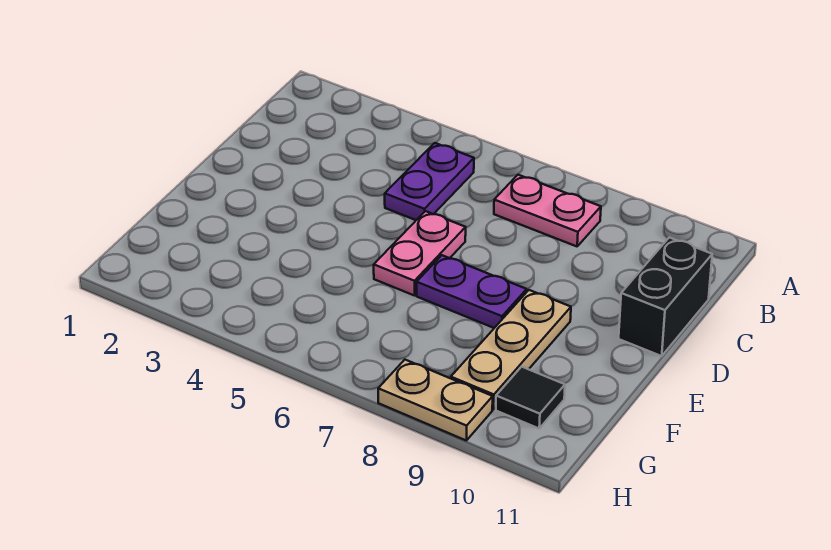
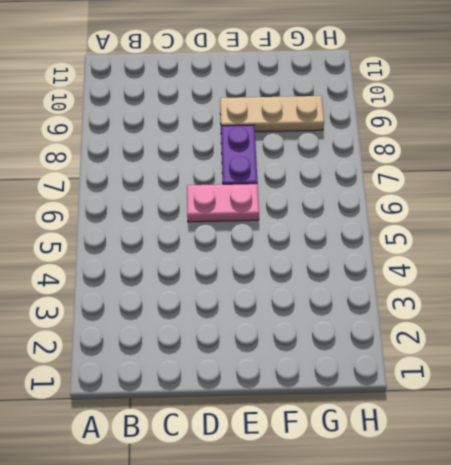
none -> purple 1x2 plate [385,143,474,220]
none -> pink 1x2 plate [494,175,601,246]

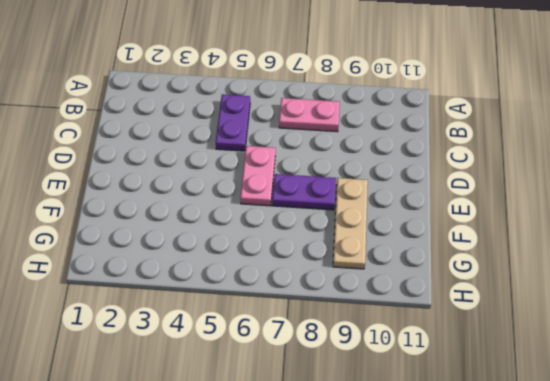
none -> black 1x2 brick [619,237,712,356]
none -> black 1x1 tile [496,367,565,428]

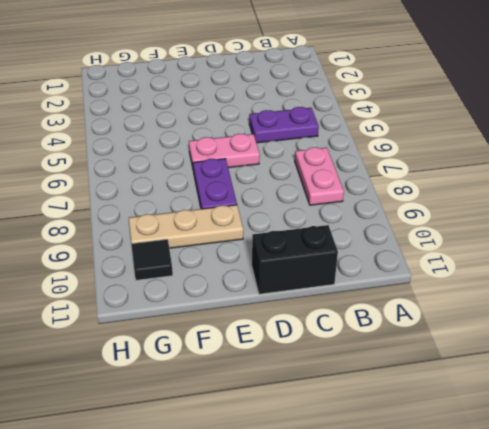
none -> tan 1x2 plate [378,360,493,440]

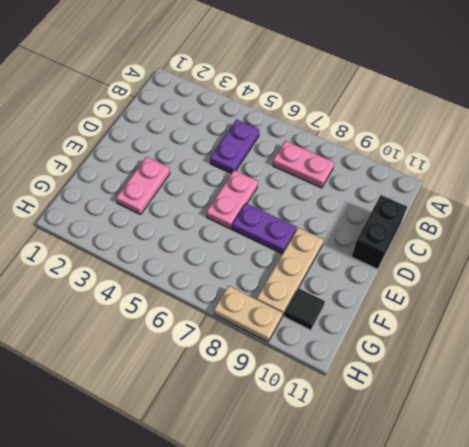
pink 1x2 plate [116,157,170,215] -> none

